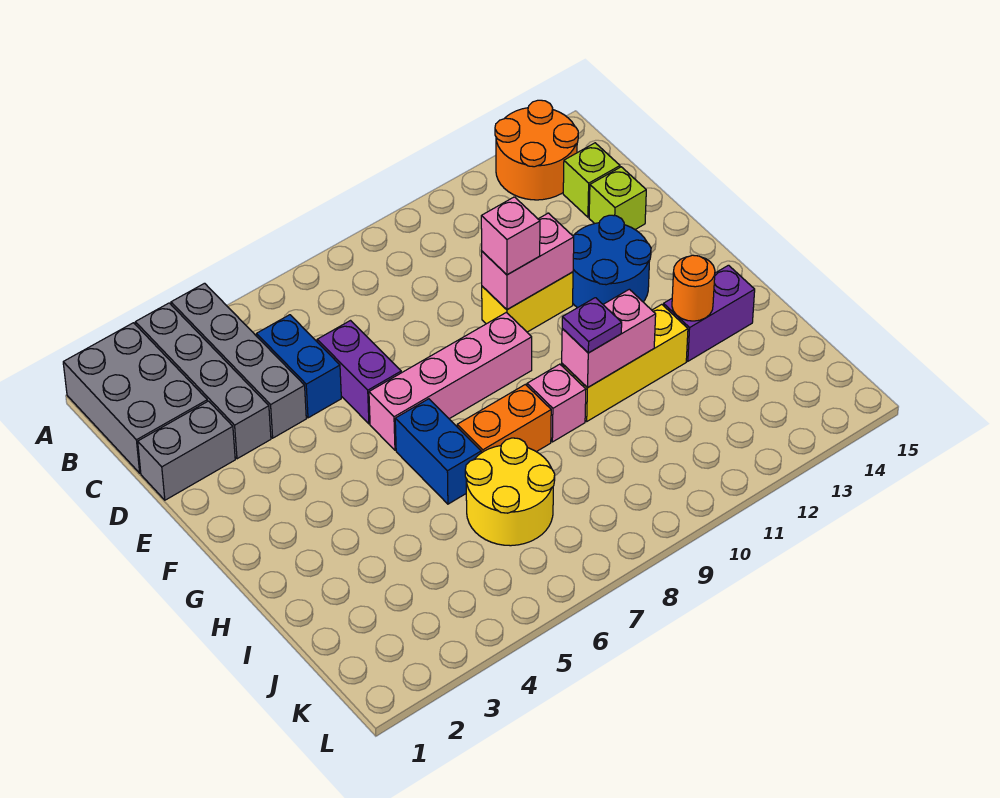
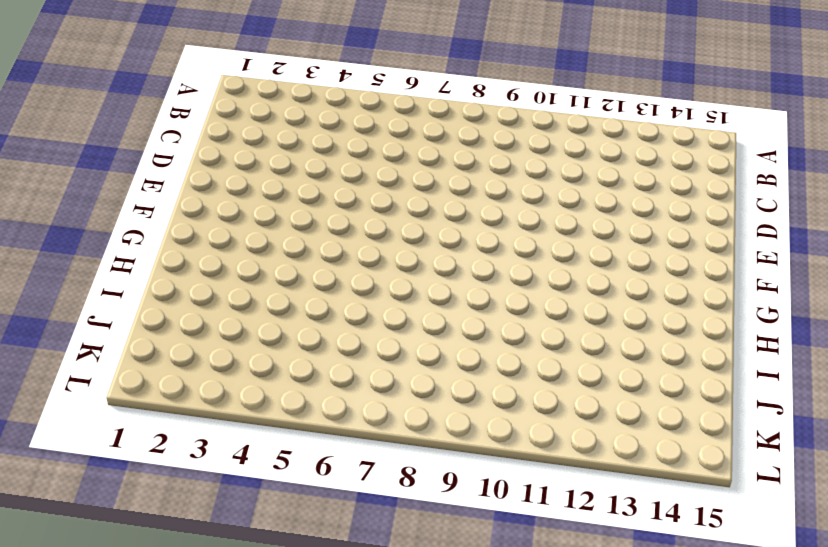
none -> grey 2x3 brick [63,323,207,473]
none -> grey 1x4 brick [135,303,271,459]
none -> grey 1x4 brick [171,283,306,438]

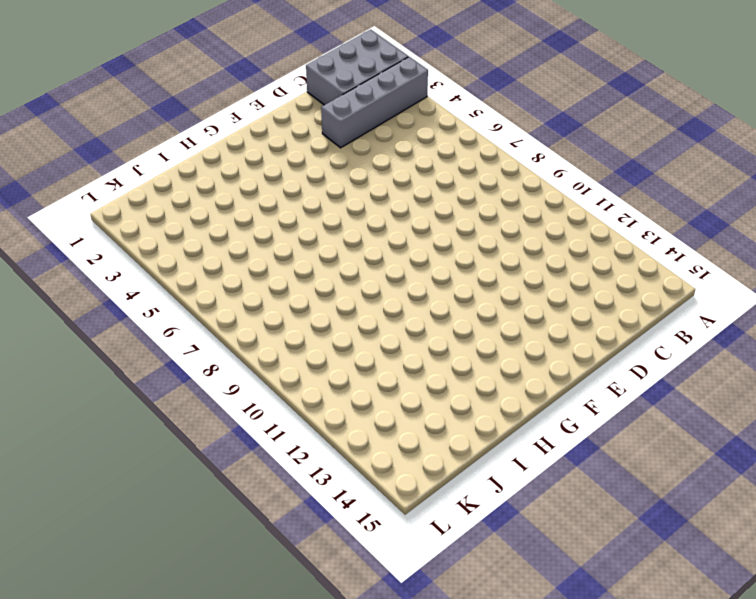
none -> grey 1x4 brick [171,283,306,438]
none -> orange 2x2 round brick [495,100,578,200]
none -> blue 1x2 brick [256,315,341,418]

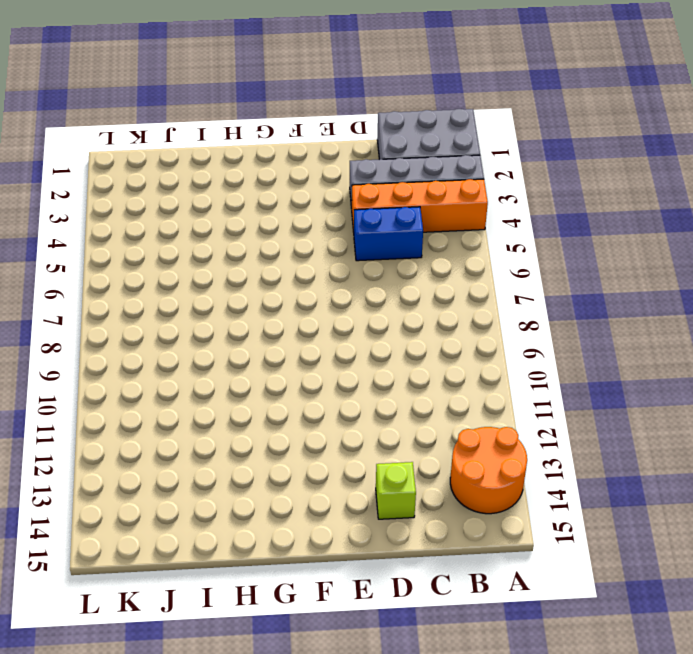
orange 1x4 brick [352,179,488,232] -> grey 1x4 brick [171,283,306,438]
none -> lime 1x1 brick [563,143,620,217]
none -> grey 1x2 brick [138,401,235,500]
none -> purple 1x2 brick [317,321,401,424]

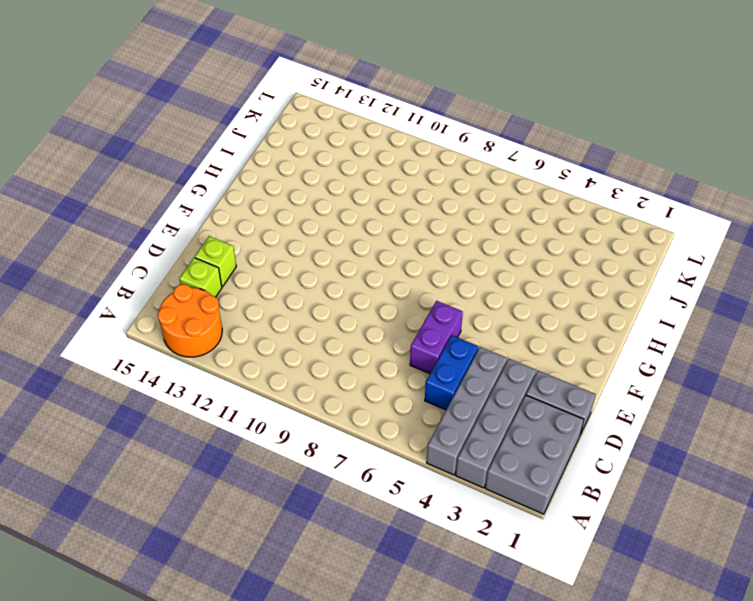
none -> yellow 1x2 brick [482,272,573,332]
none -> blue 2x2 round brick [573,215,651,308]
none -> pink 1x4 brick [369,312,532,450]

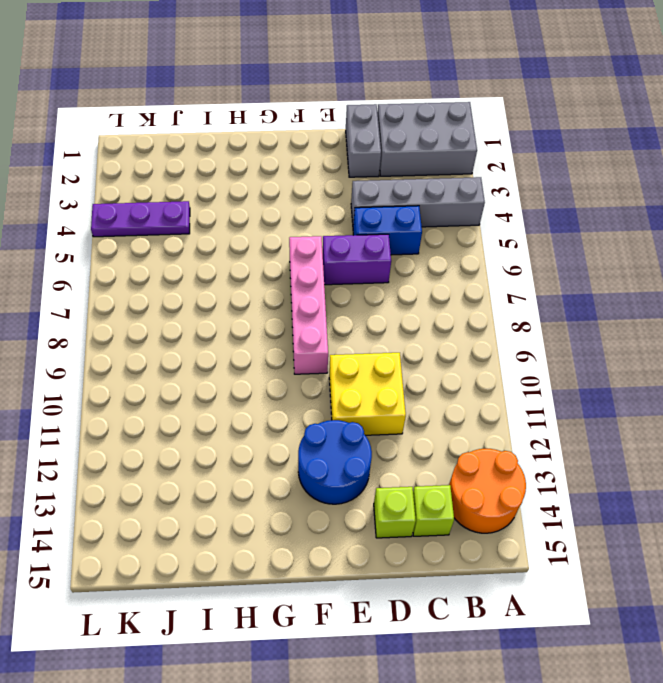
yellow 2x2 brick [329,353,406,435] -> yellow 1x2 brick [482,272,573,332]
purple 1x3 plate [91,201,190,237] -> none
none -> grey 1x4 brick [135,303,271,459]
none -> blue 1x2 brick [395,399,481,504]
none -> orange 1x2 brick [457,384,551,453]

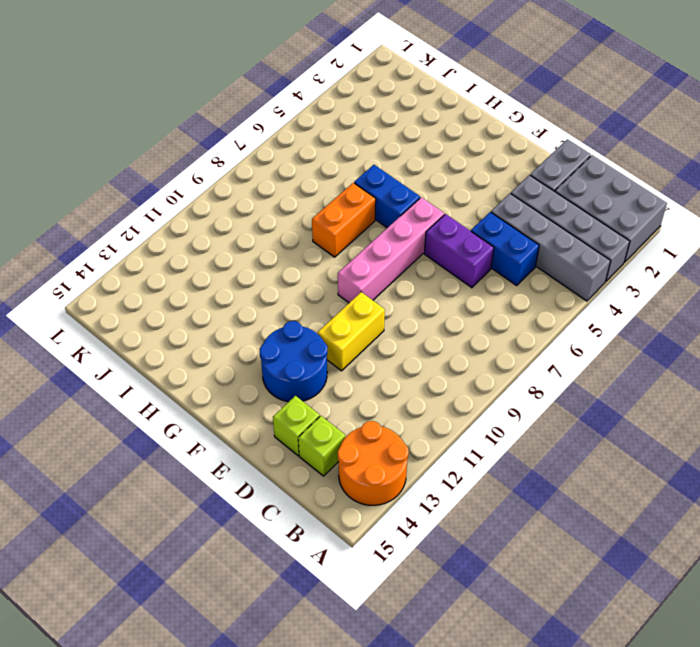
none -> pink 1x1 brick [527,364,586,442]
none -> yellow 1x3 brick [562,304,688,421]
none -> purple 1x2 brick [663,265,755,361]

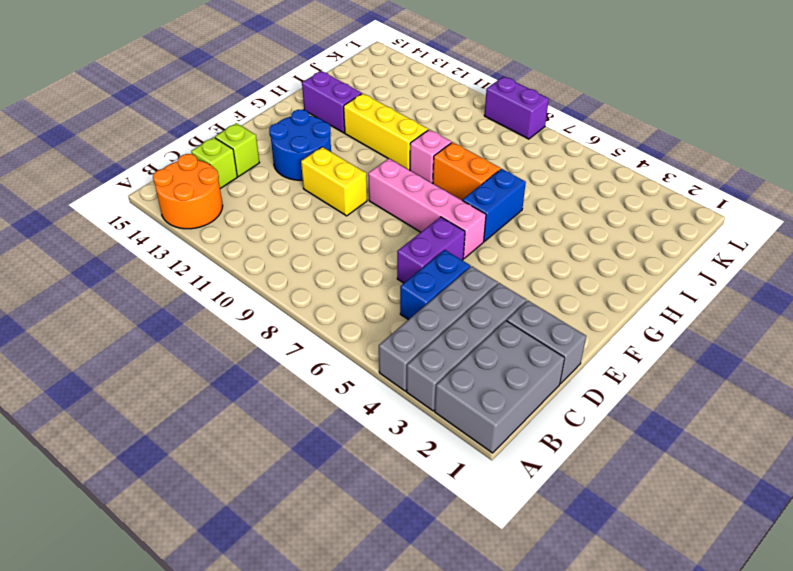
purple 1x2 brick [484,77,549,139] -> none
none -> yellow 2x2 round brick [465,438,555,546]
none -> pink 1x2 brick [482,213,574,310]
none -> pink 1x2 brick [562,289,656,388]

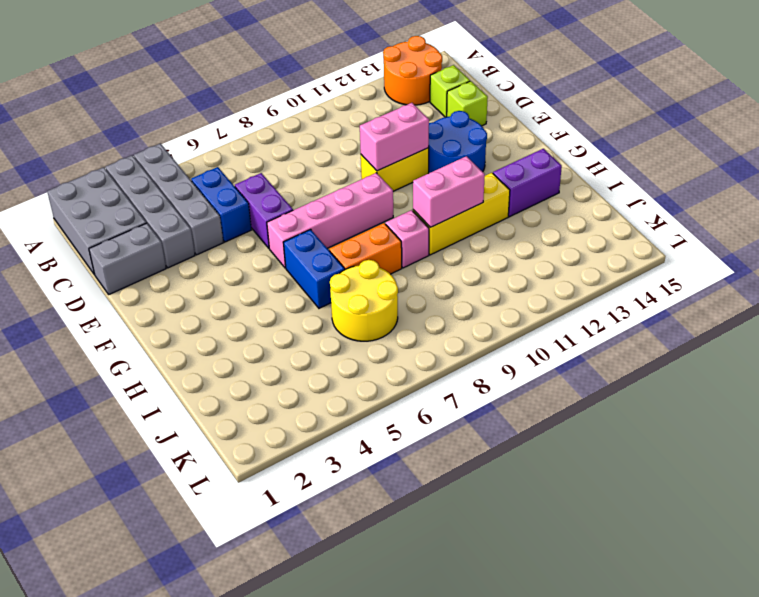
none -> orange 1x1 round brick [672,255,715,321]
none -> pink 1x1 brick [481,197,540,275]
none -> purple 1x1 plate [562,298,622,353]

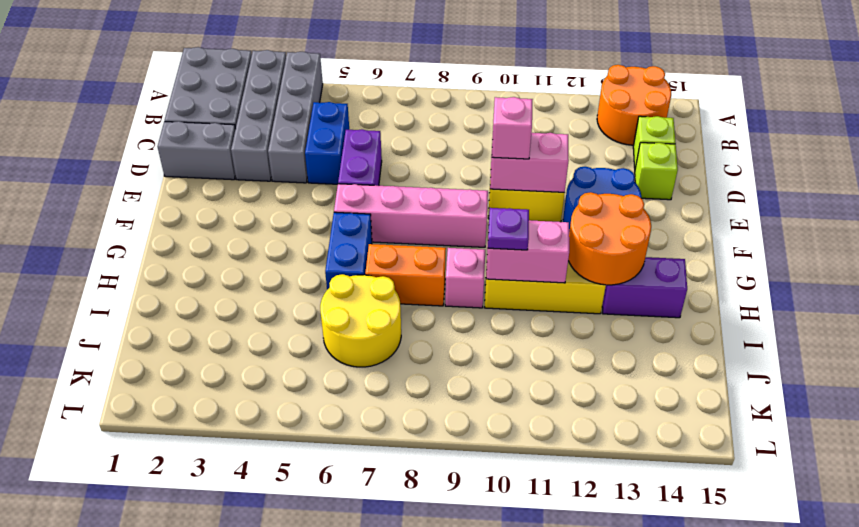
orange 2x2 round brick [568,192,651,285] -> orange 1x1 round brick [672,255,715,321]

